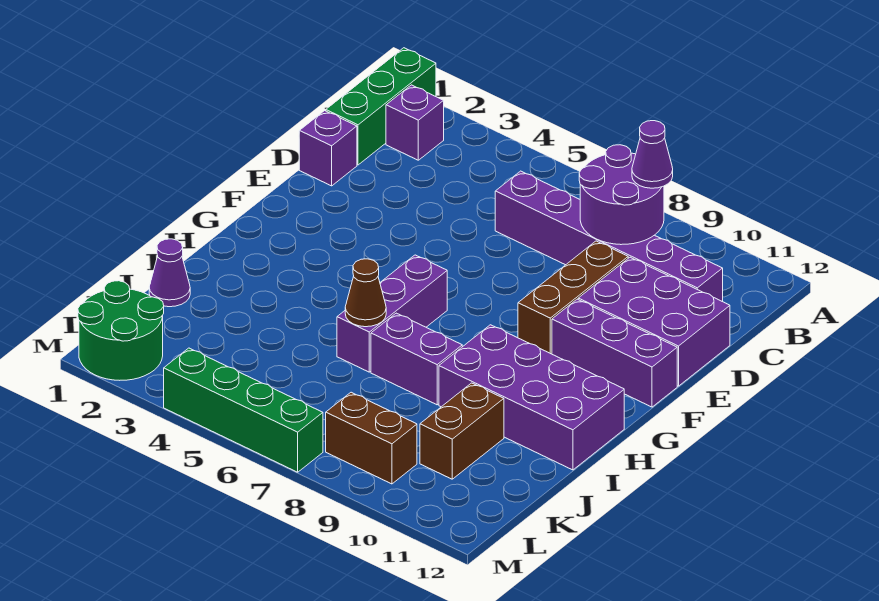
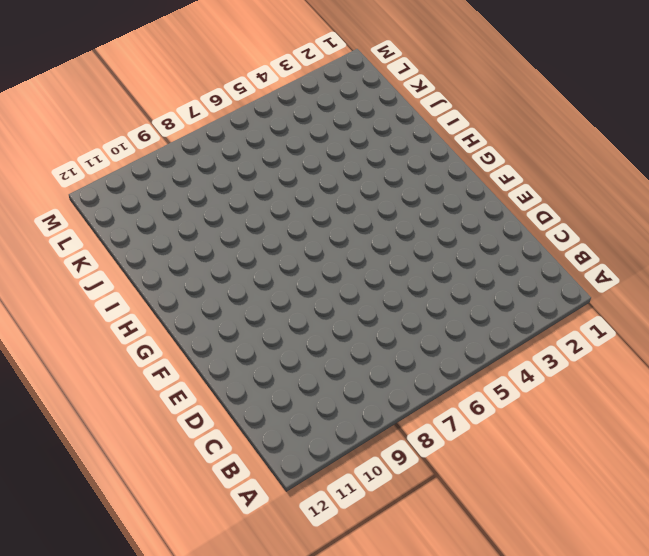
none -> green 1x3 brick [326,48,436,165]
none -> purple 1x1 brick [386,85,444,160]
none -> purple 1x6 brick [495,171,723,302]

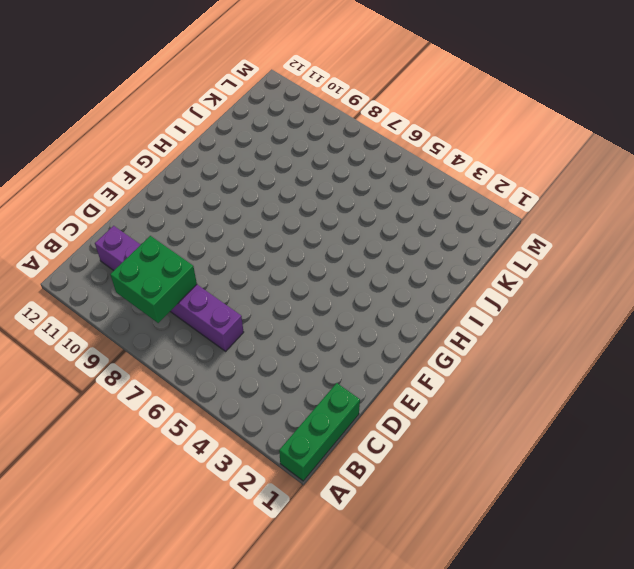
green 2x2 brick [110,236,197,323] -> purple 2x2 round brick [579,145,664,245]
none -> purple 1x1 brick [386,85,444,160]
none -> purple 1x1 brick [299,111,357,186]
none -> brown 1x3 brick [518,241,628,354]

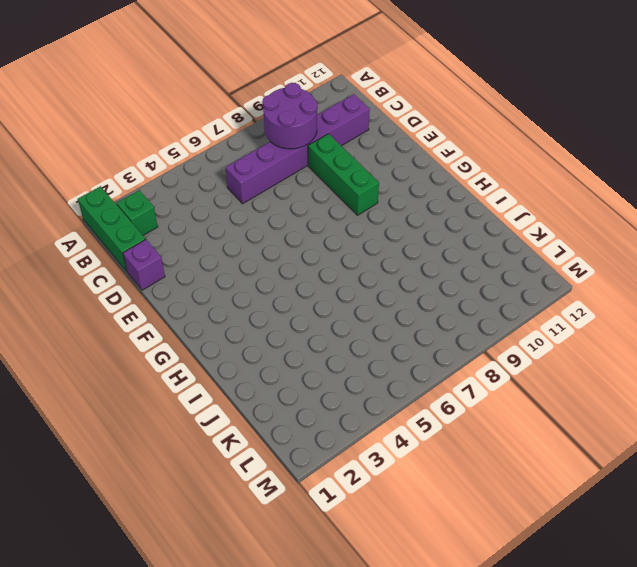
green 1x1 brick [117,190,158,235] -> purple 1x1 brick [386,85,444,160]
green 1x3 brick [308,134,379,215] -> brown 1x3 brick [518,241,628,354]
none -> purple 2x3 brick [578,257,730,386]
none -> purple 1x3 brick [552,299,677,407]
none -> purple 1x3 brick [337,255,447,372]

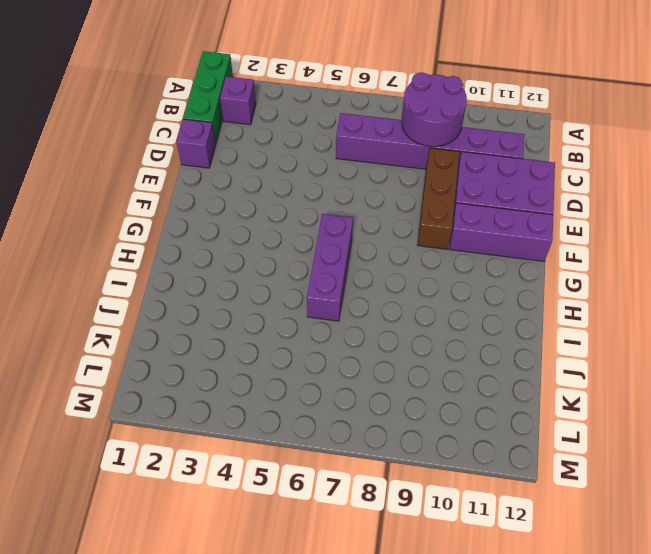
none -> purple 2x4 brick [439,325,624,470]
none -> purple 1x2 brick [371,313,462,405]
none -> purple 1x1 cone [149,239,190,307]

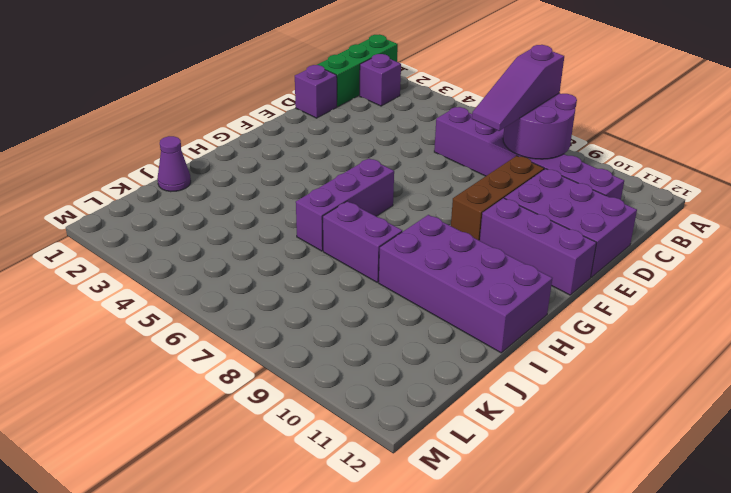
purple 1x3 slope [472,45,564,131] -> none
none -> brown 1x2 brick [420,383,504,479]
none -> green 2x2 round brick [78,281,164,380]
none -> brown 1x2 brick [326,392,417,484]

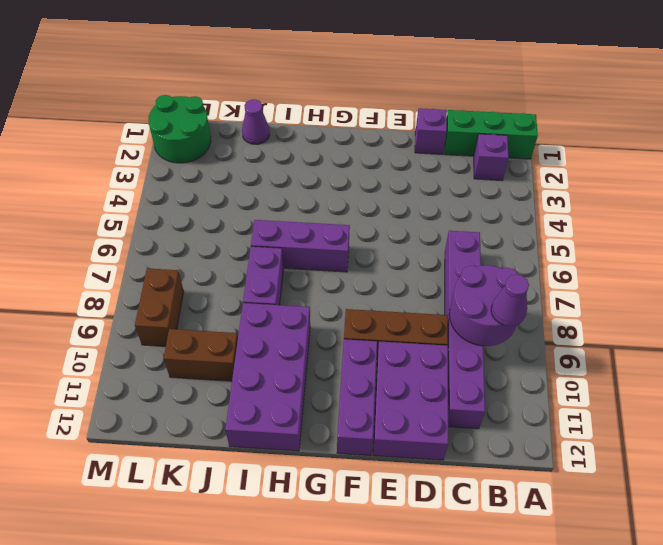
none -> green 1x4 brick [164,348,323,472]
none -> brown 1x1 cone [345,259,386,327]

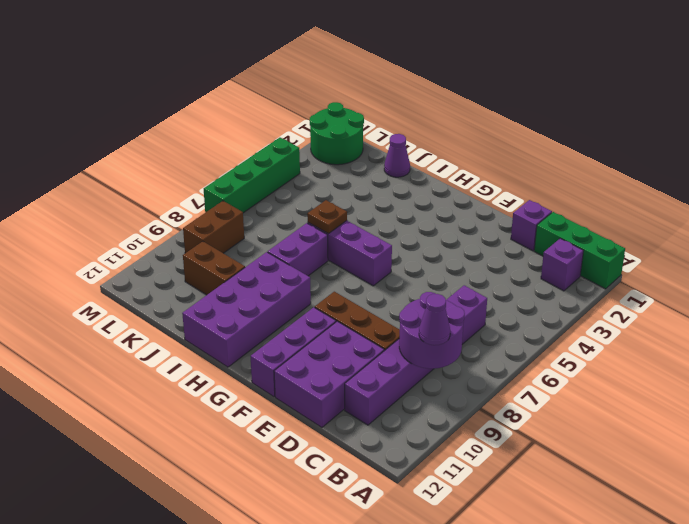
brown 1x1 plate [307,200,347,234] -> brown 1x1 cone [345,259,386,327]

